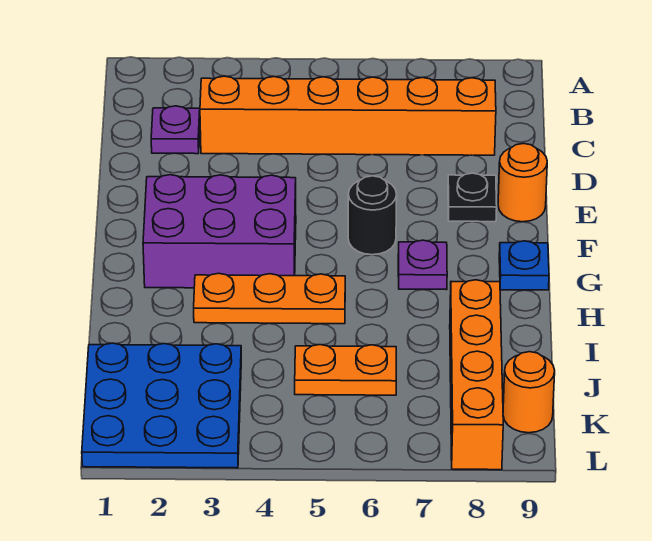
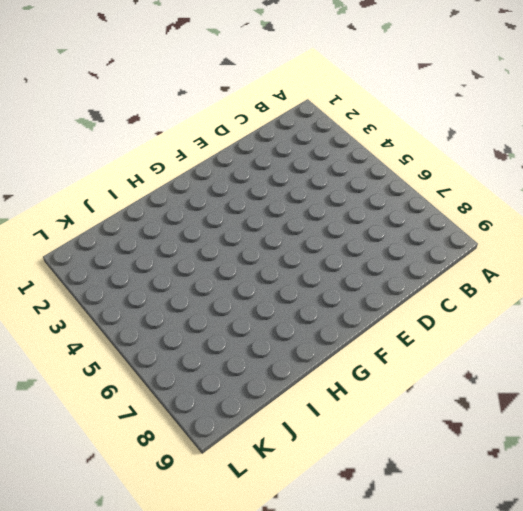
none -> purple 1x1 plate [151,106,200,154]
none -> orange 1x6 brick [200,76,496,155]
none -> black 1x1 plate [448,173,497,222]

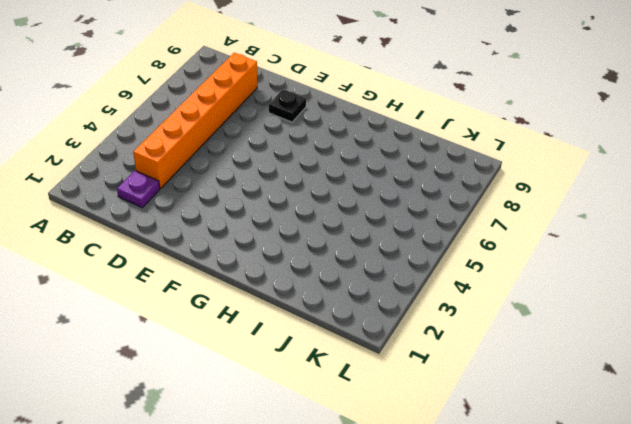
none -> orange 1x1 round brick [498,144,547,222]
none -> purple 2x3 brick [143,175,296,288]
none -> black 1x1 round brick [348,176,397,255]

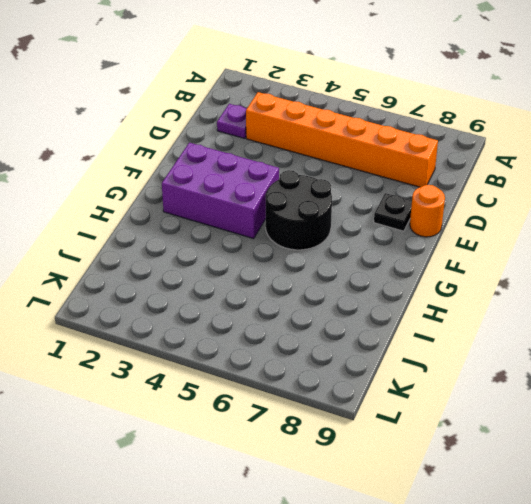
black 2x2 round brick [266,170,332,250] -> black 1x1 round brick [348,176,397,255]
none -> purple 1x1 plate [398,240,447,290]
none -> blue 1x1 plate [499,241,549,290]
none -> orange 1x3 plate [194,273,345,324]

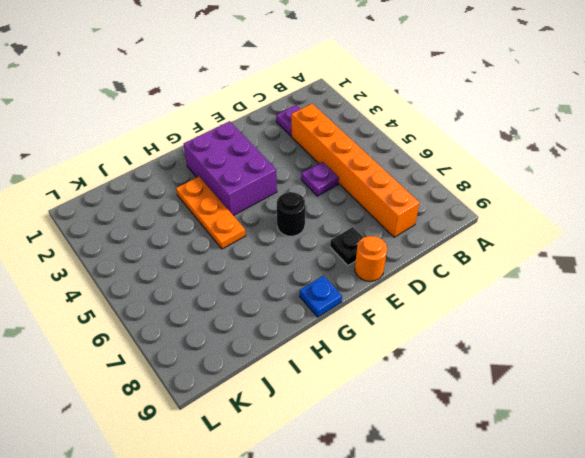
purple 1x1 plate [301,162,339,196] -> purple 1x1 plate moved to [398,240,447,290]
none -> orange 1x4 brick [450,280,503,470]
none -> blue 3x3 plate [82,343,241,468]
none -> orange 1x2 plate [295,345,396,395]

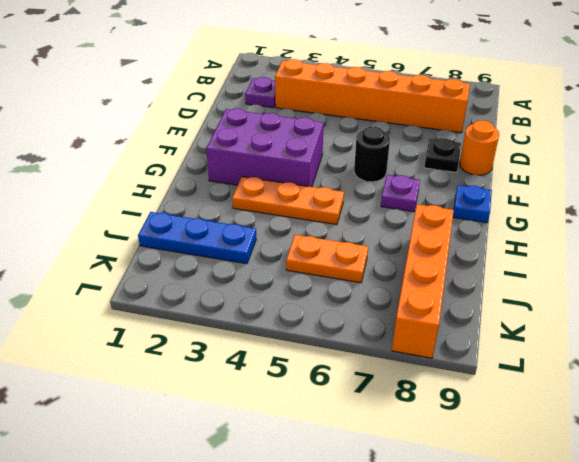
blue 1x3 plate [138,212,256,264] -> blue 3x3 plate [82,343,241,468]
none -> orange 1x1 round brick [503,352,555,433]

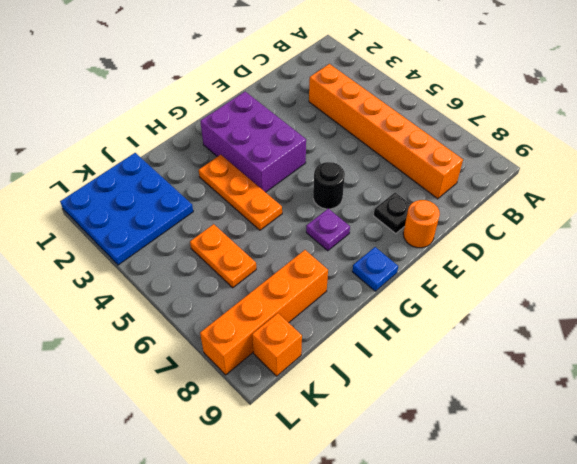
orange 1x1 brick [252,313,302,376] -> orange 1x1 round brick [503,352,555,433]
none -> purple 1x1 plate [151,106,200,154]

